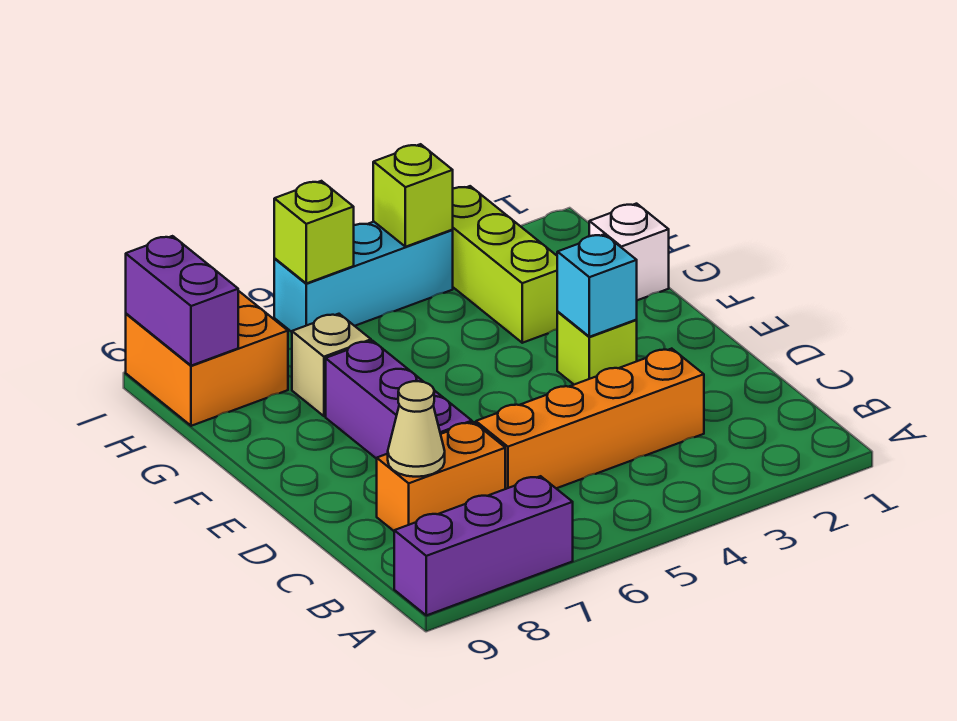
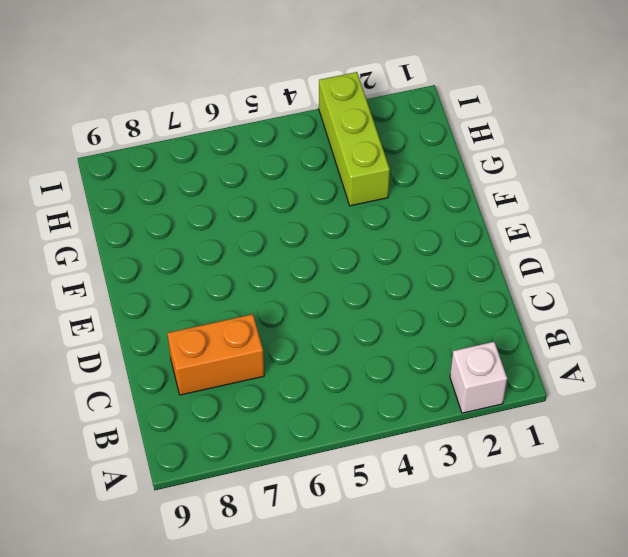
white 1x1 brick [450,342,507,413] -> white 1x1 brick moved to [589,204,669,300]
none -> purple 1x3 brick [394,476,573,615]
none -> orange 1x4 brick [476,349,704,489]
none -> purple 1x3 brick [326,341,472,459]

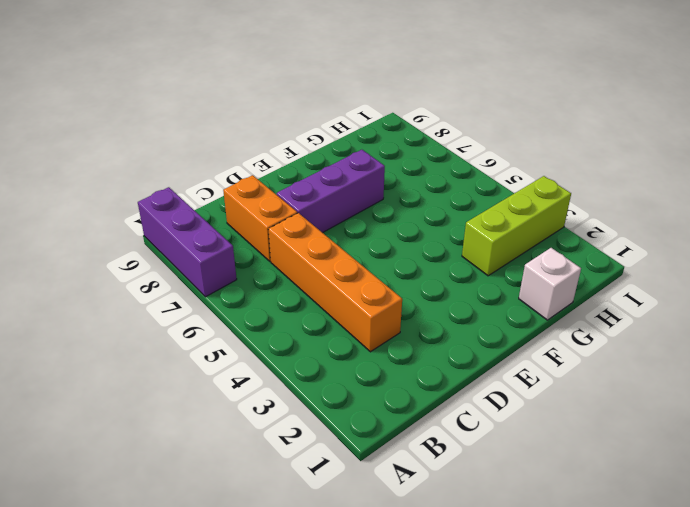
none -> lime 1x1 brick [557,312,637,385]
none -> tan 1x1 brick [292,314,371,416]
none -> orange 2x2 brick [126,291,288,426]

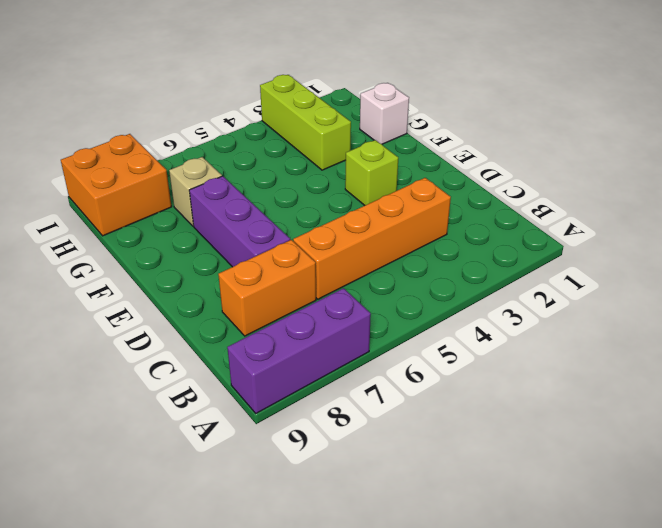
none -> cyan 1x3 brick [274,222,453,332]
none -> tan 1x1 cone [388,381,445,477]
none -> cyan 1x1 brick [557,234,637,337]

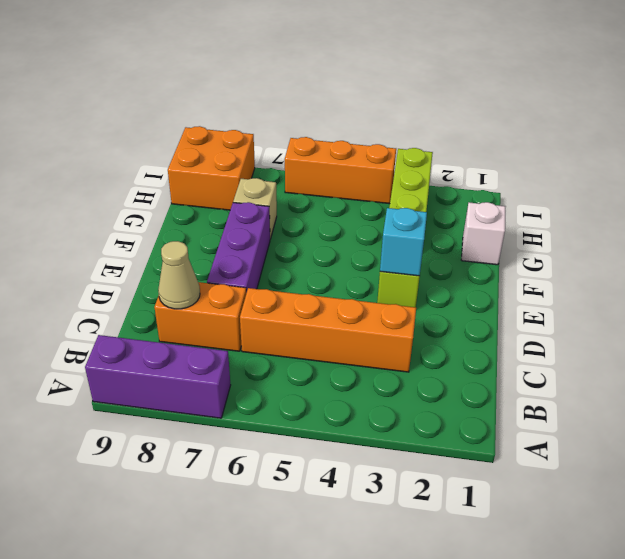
orange 1x3 brick [285,137,396,204] -> cyan 1x3 brick [274,222,453,332]
none -> purple 1x2 brick [126,236,238,366]
none -> lime 1x1 brick [373,144,453,247]
none -> lime 1x1 brick [274,181,354,283]

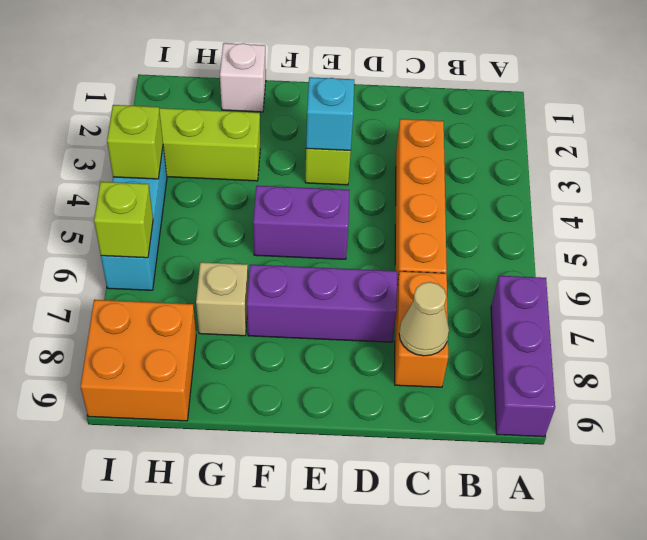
purple 1x2 brick [253,186,350,259] -> purple 1x2 brick moved to [126,236,238,366]

